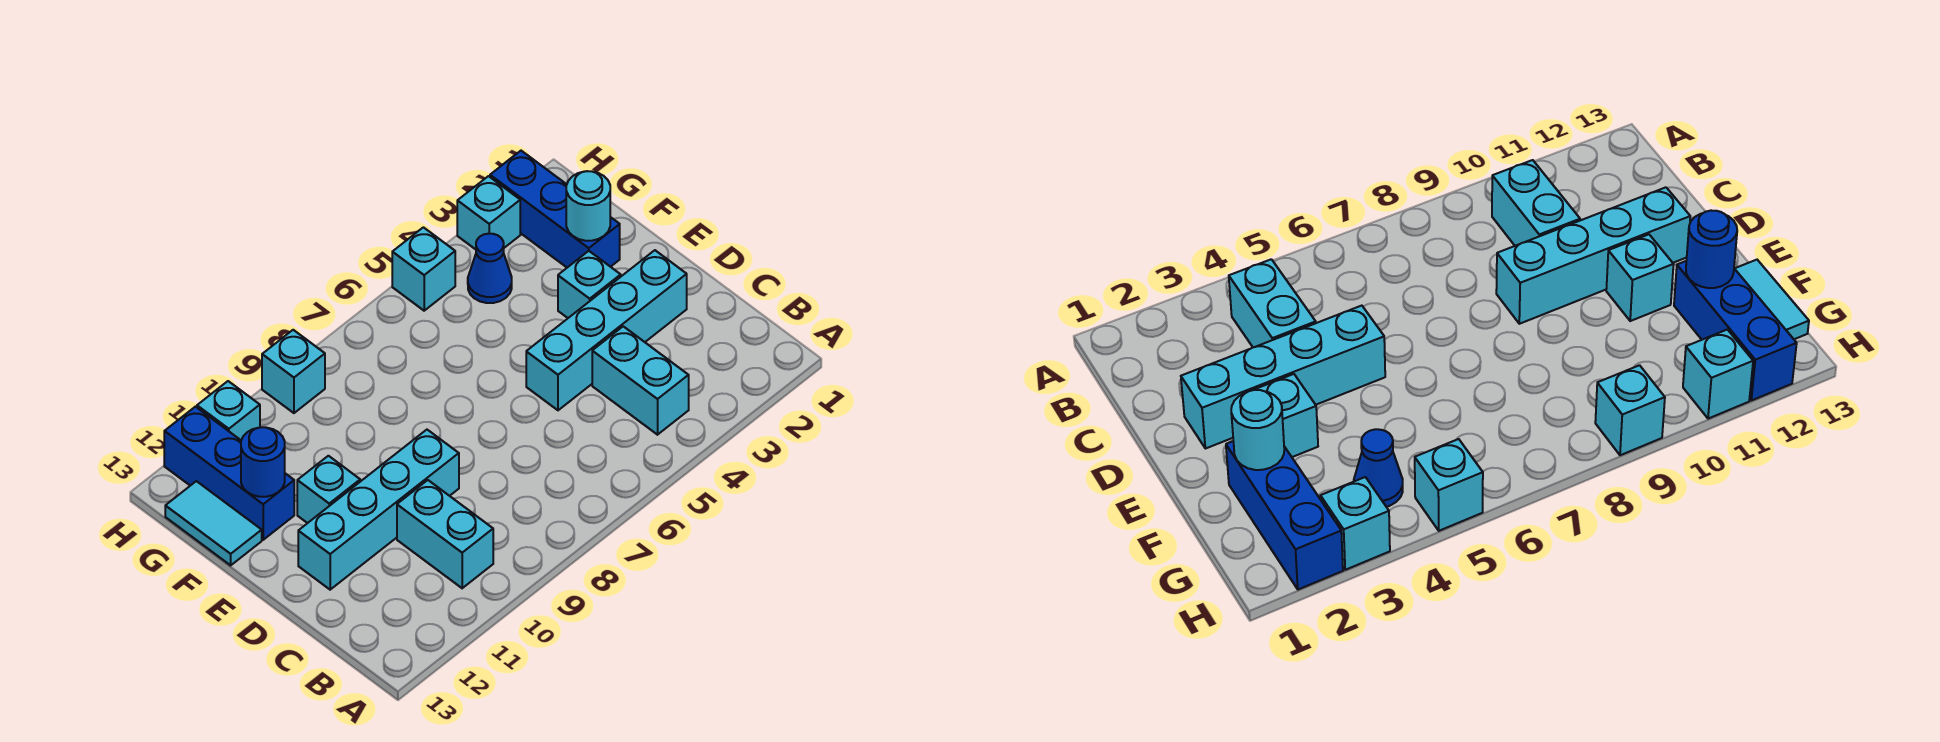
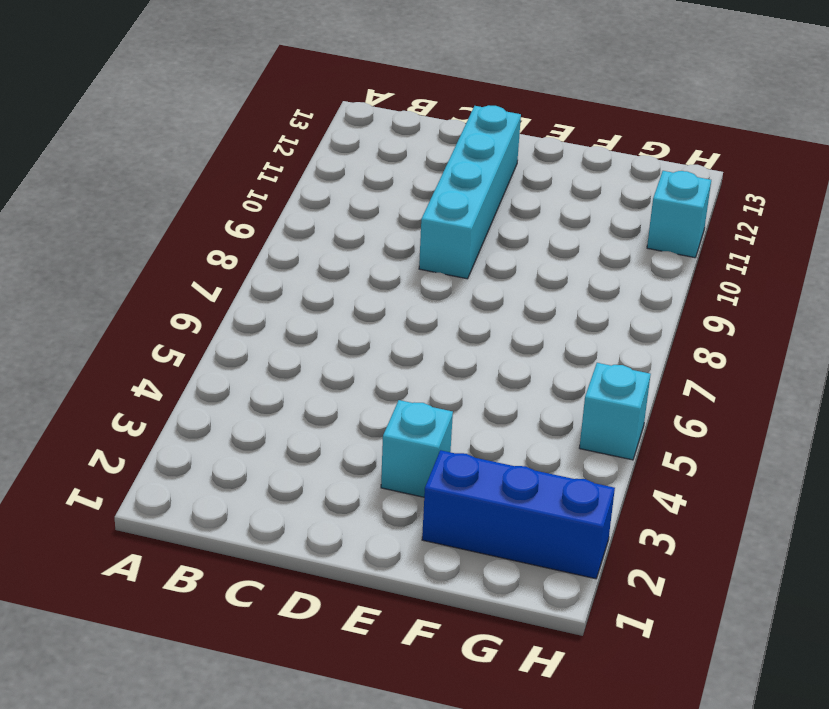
none -> cyan 1x2 brick [592,326,689,435]
none -> cyan 1x2 brick [397,480,493,588]
none -> cyan 1x4 brick [526,250,687,410]

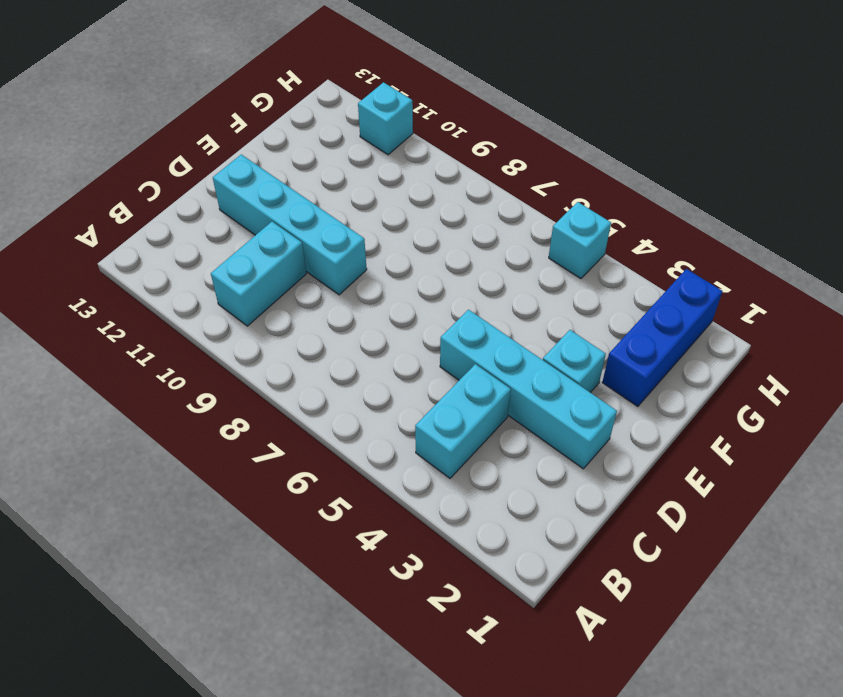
none -> cyan 1x1 brick [297,456,360,523]
none -> blue 1x3 brick [164,407,294,540]
none -> cyan 1x2 tile [165,481,262,565]

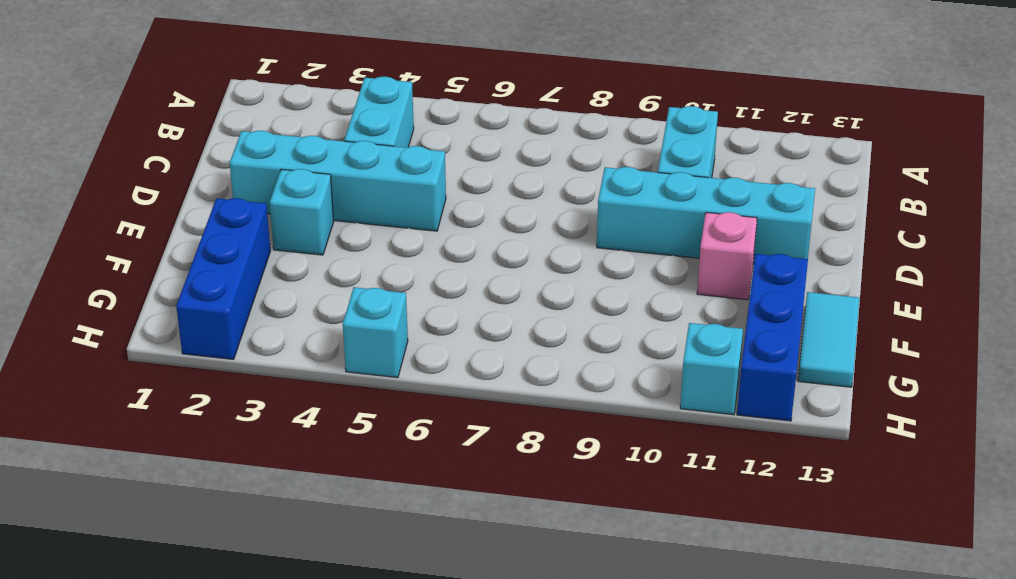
pink 1x1 brick [697,212,757,300] -> cyan 1x1 brick [297,456,360,523]
none -> blue 1x1 cone [468,234,512,303]
none -> cyan 1x1 brick [457,176,520,249]
none -> cyan 1x1 brick [262,330,325,413]

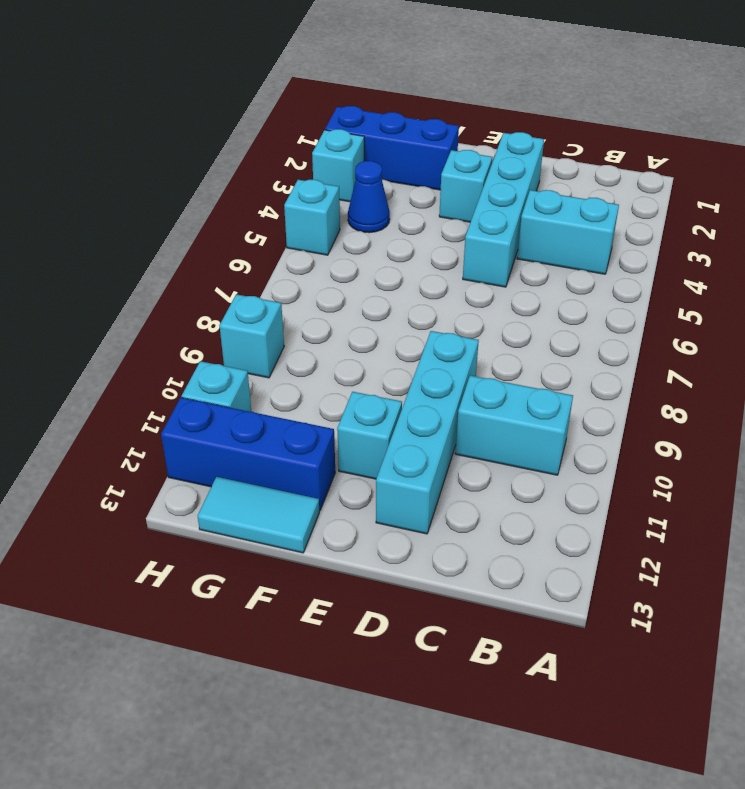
none -> cyan 1x1 round brick [566,171,610,241]
none -> blue 1x1 round brick [241,427,285,497]

